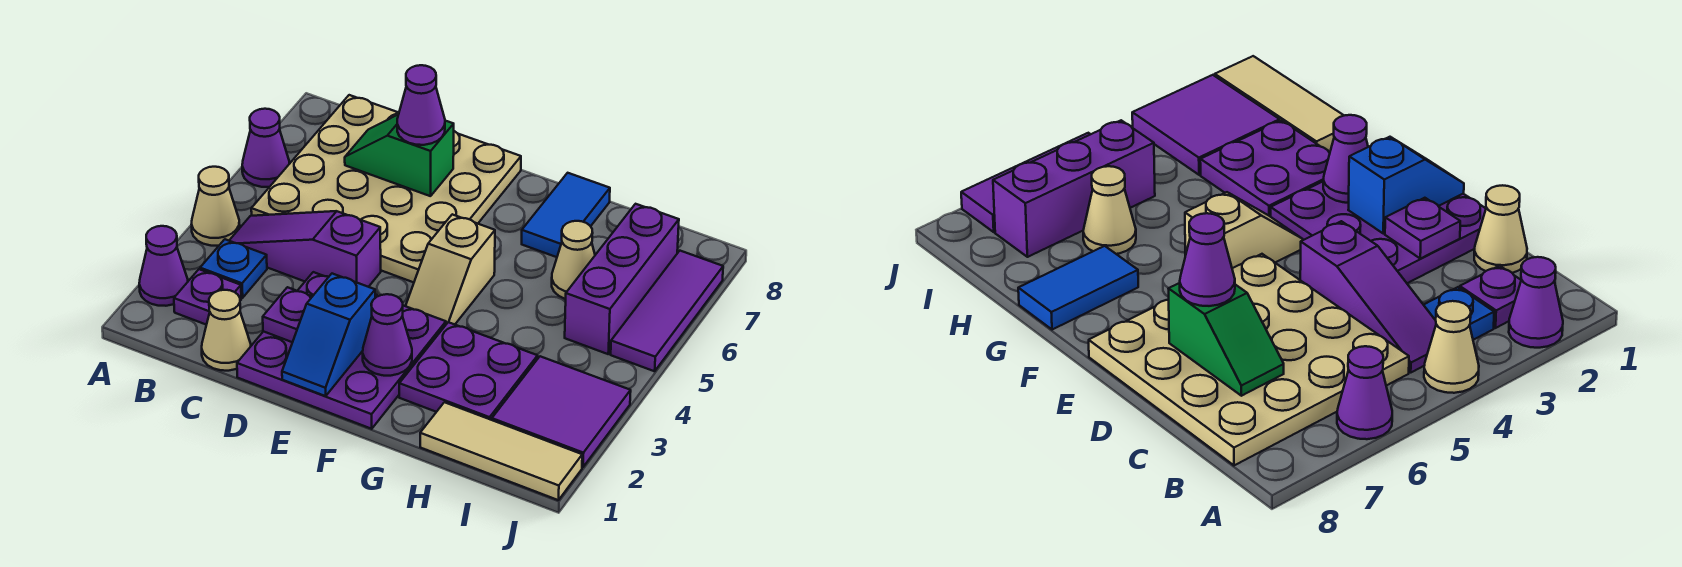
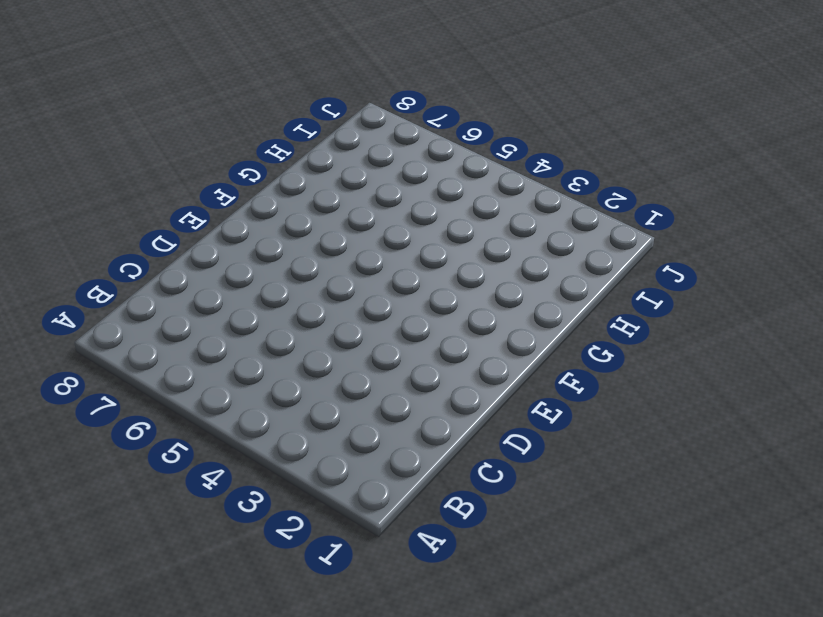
none -> purple 1x1 cone [139,226,188,306]
none -> tan 1x1 cone [191,167,240,246]
none -> purple 1x1 cone [242,109,290,187]

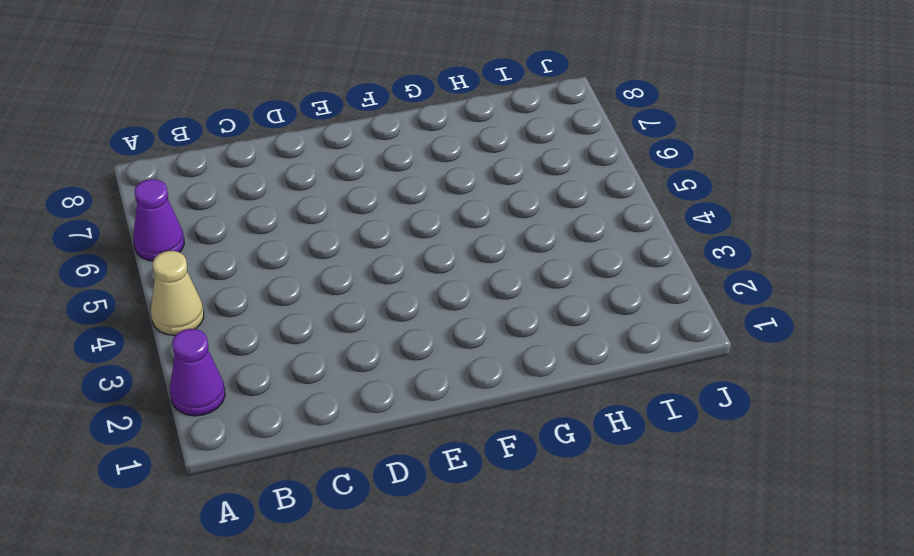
none -> purple 1x1 plate [174,269,241,325]
none -> blue 1x1 plate [200,239,267,298]
none -> purple 1x3 slope [229,211,381,287]

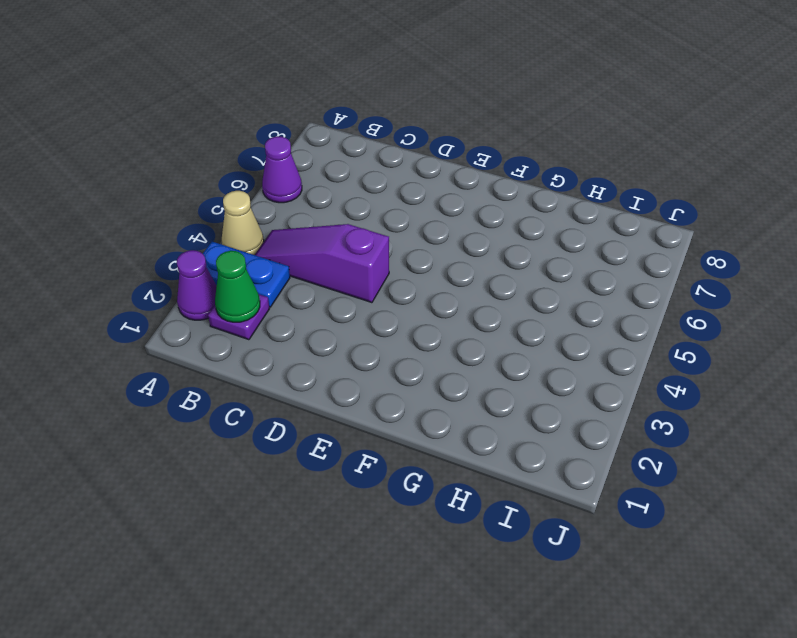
blue 1x2 plate [203,242,290,307] -> blue 1x1 plate [200,239,267,298]
green 1x1 cone [215,251,260,322] -> none
none -> tan 4x4 plate [251,95,521,282]
none -> tan 1x1 cone [202,290,251,371]
none -> purple 3x3 plate [237,272,446,429]

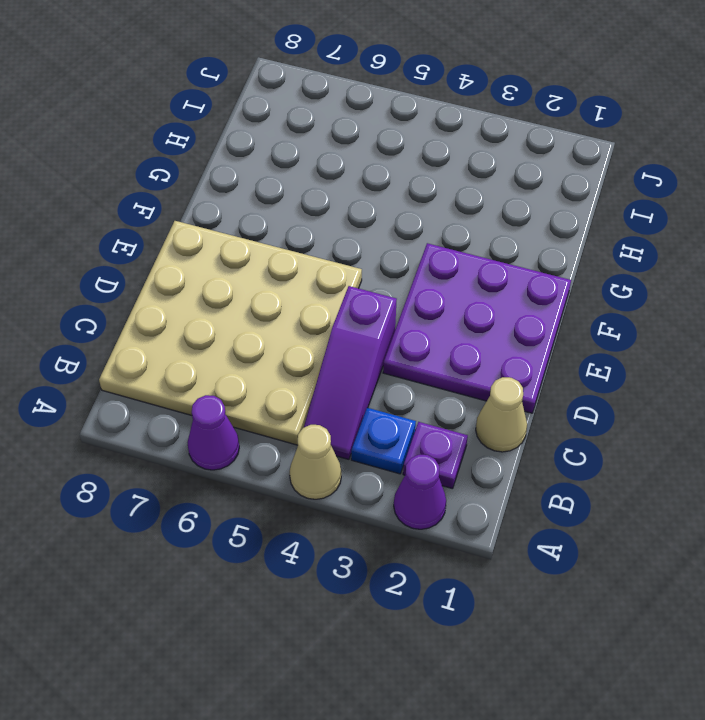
none -> tan 1x2 slope [406,214,495,324]
none -> purple 2x2 plate [399,322,538,420]
none -> blue 1x2 tile [522,173,610,257]

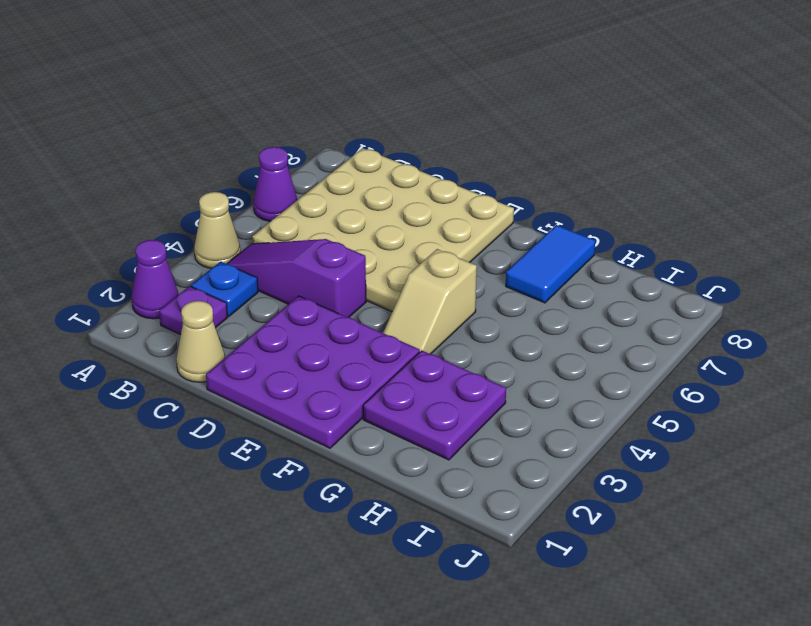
none -> tan 1x3 tile [420,402,582,500]
none -> tan 1x1 cone [552,221,595,299]
none -> purple 2x2 tile [492,356,631,467]

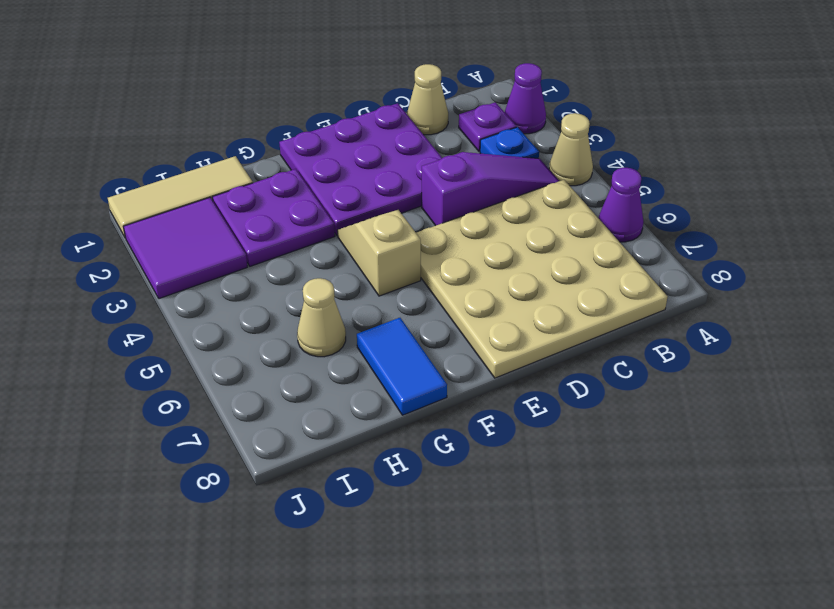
none -> purple 1x3 brick [565,204,679,354]
none -> purple 1x3 tile [611,251,723,371]
none -> green 1x2 slope [345,115,454,196]

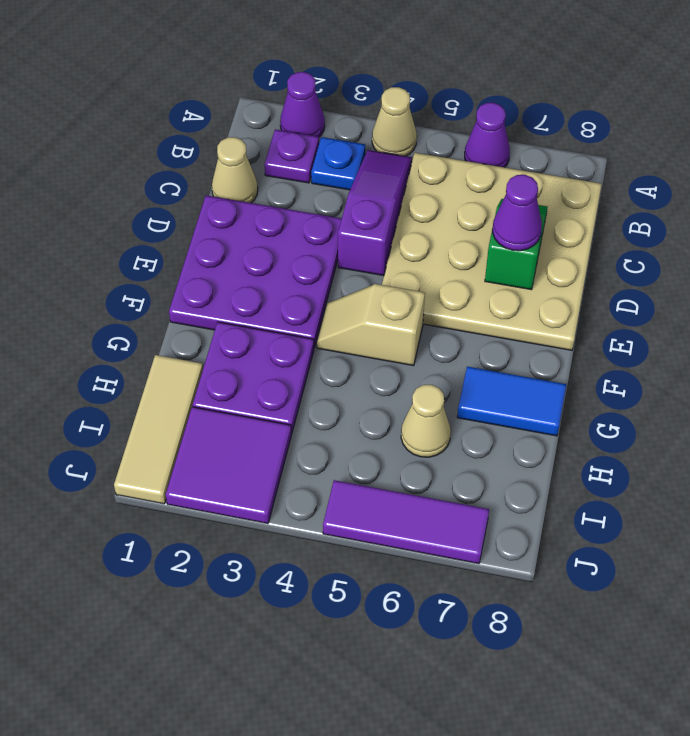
none -> purple 1x3 brick [565,204,679,354]
none -> purple 1x1 plate [263,287,312,342]
none -> blue 1x2 slope [282,274,375,396]

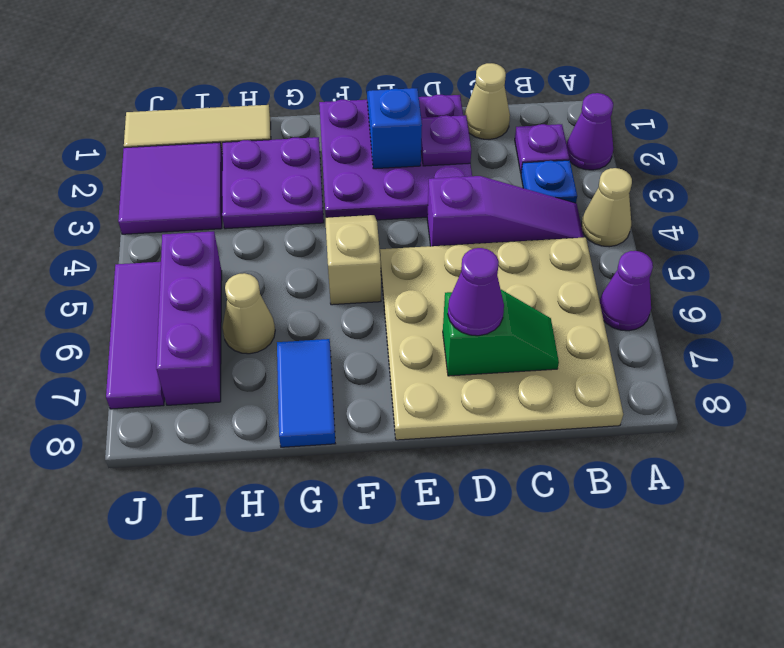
none -> purple 1x1 cone [363,294,412,376]

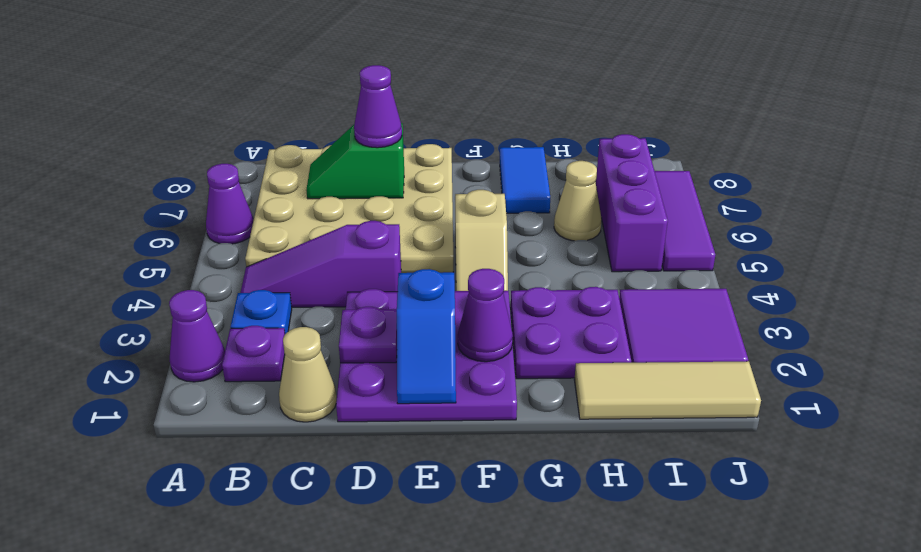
none -> tan 1x1 cone [191,167,240,246]

